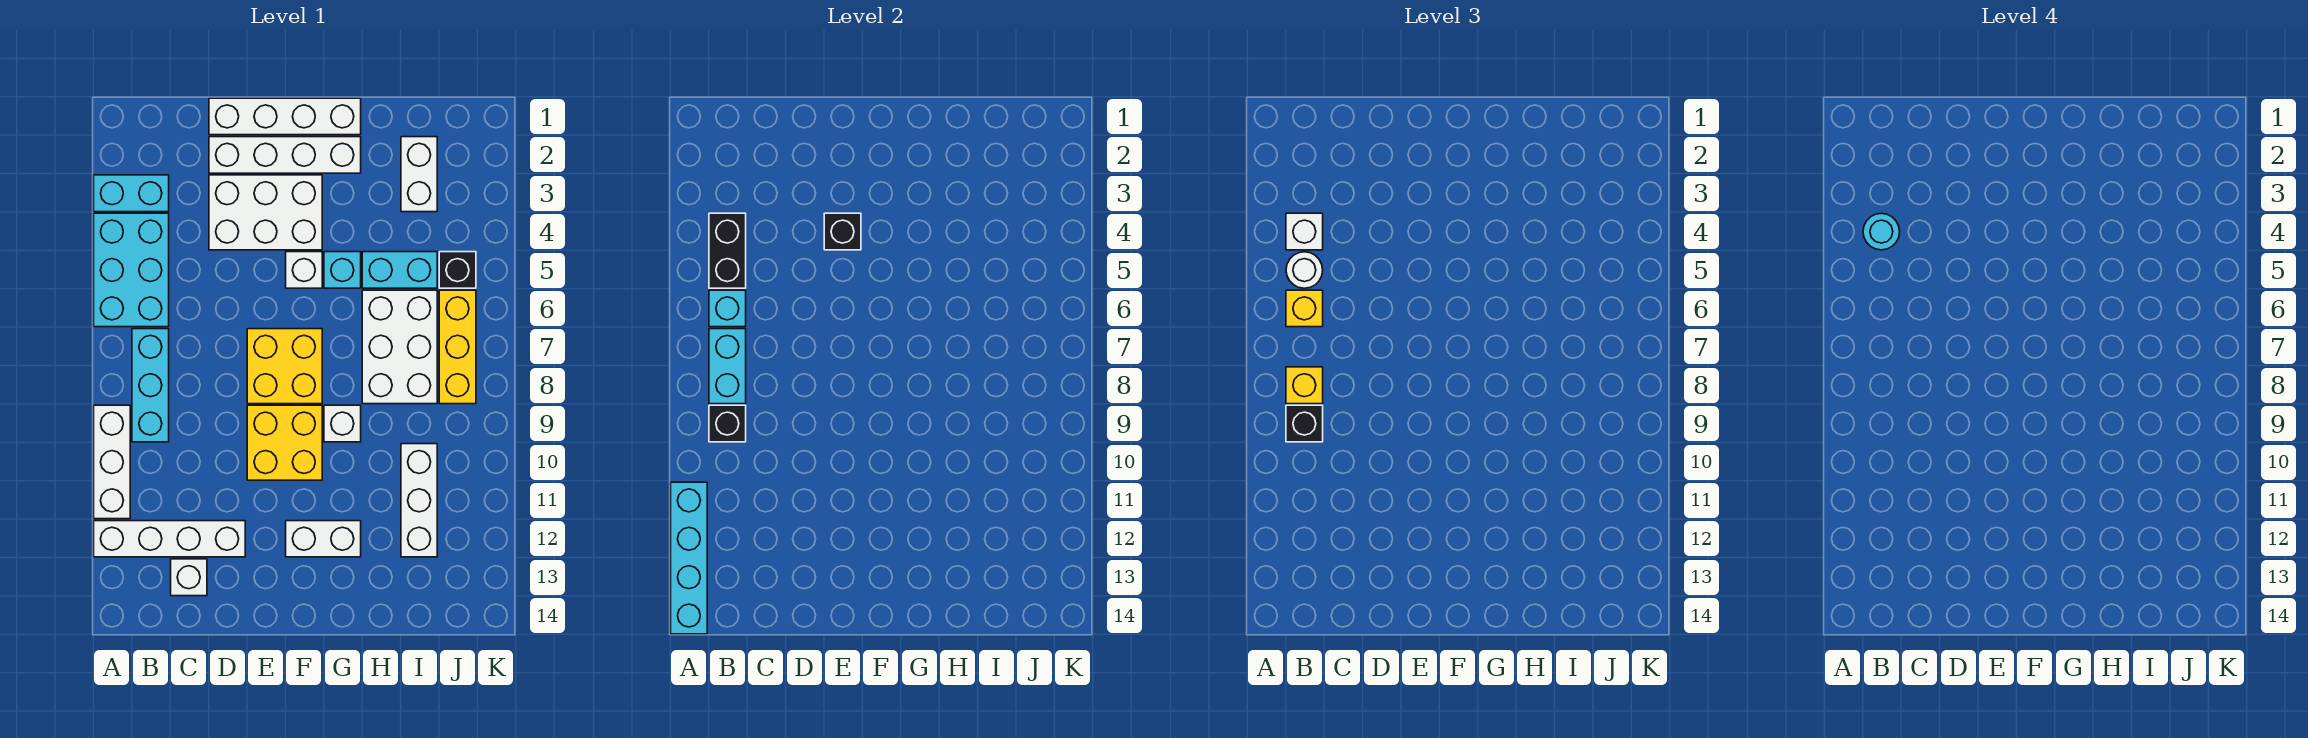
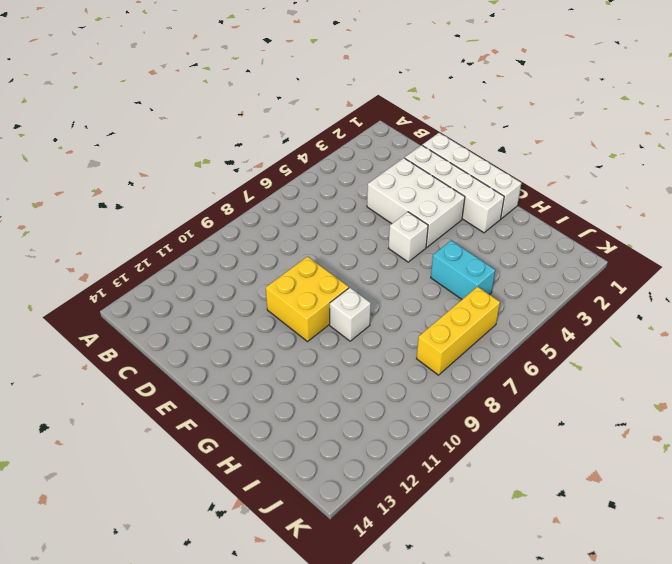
none -> cyan 1x2 brick [94,175,169,212]
none -> cyan 2x3 brick [94,213,169,327]
none -> white 1x3 brick [94,405,130,519]
none -> white 1x4 brick [94,521,245,557]

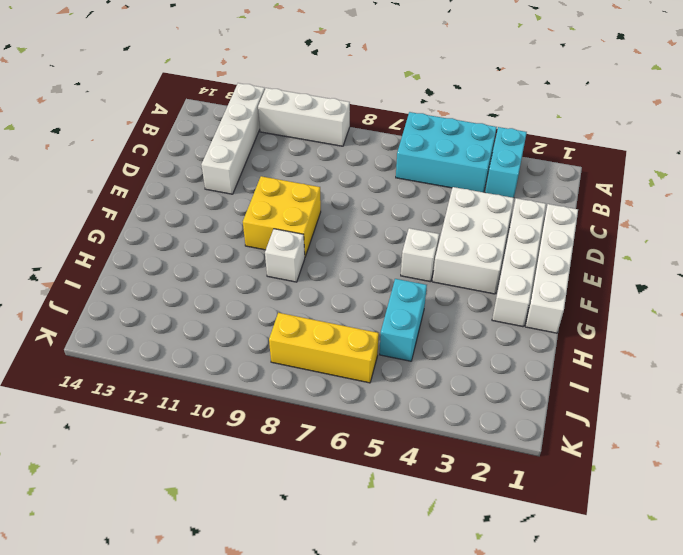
none -> cyan 1x3 brick [132,329,169,442]
none -> white 1x1 brick [171,559,207,596]
none -> yellow 2x2 brick [247,329,322,404]
none -> white 1x2 brick [286,521,361,557]

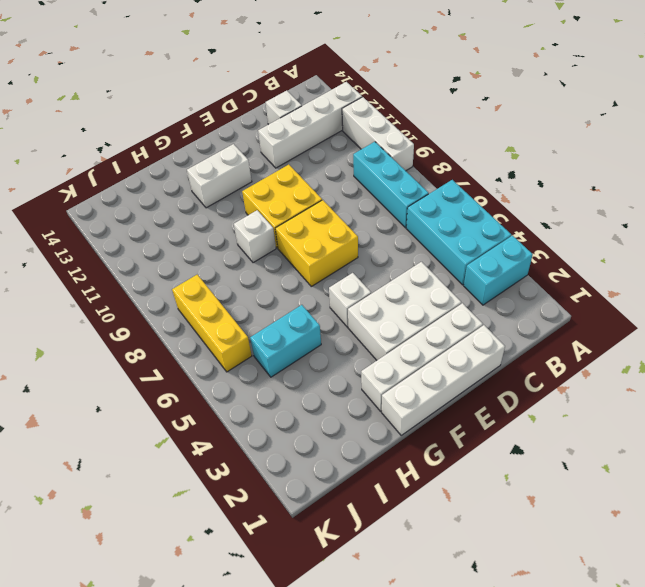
none -> cyan 1x1 brick [324,252,361,288]
none -> white 2x3 brick [362,290,437,404]
none -> white 1x2 brick [401,137,437,212]
none -> white 1x3 brick [401,444,437,557]

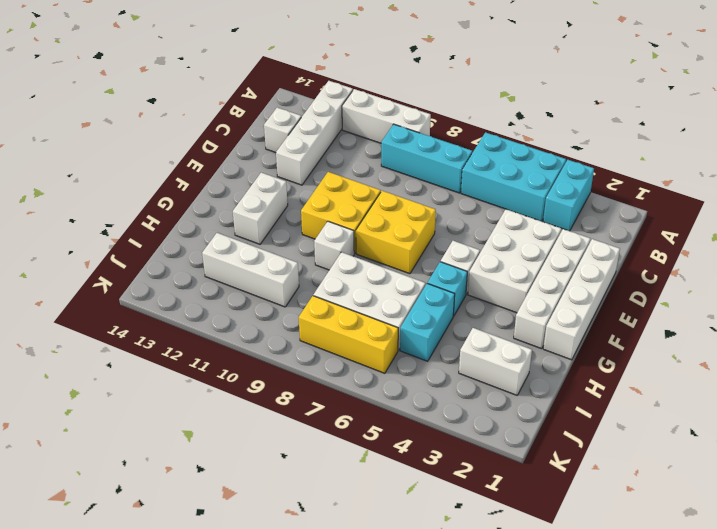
none -> black 1x1 brick [439,252,476,288]
none -> cyan 1x4 brick [671,482,707,634]
none -> black 1x2 brick [709,213,746,288]
none -> cyan 1x1 brick [709,290,746,327]

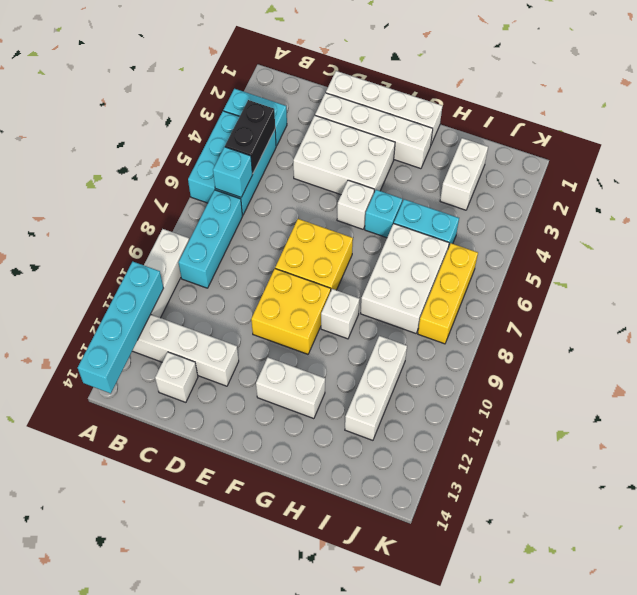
none -> black 1x1 brick [439,252,476,288]
none -> cyan 1x2 brick [709,329,746,404]
none -> black 1x1 brick [709,405,746,442]
none -> black 1x1 brick [824,213,861,250]

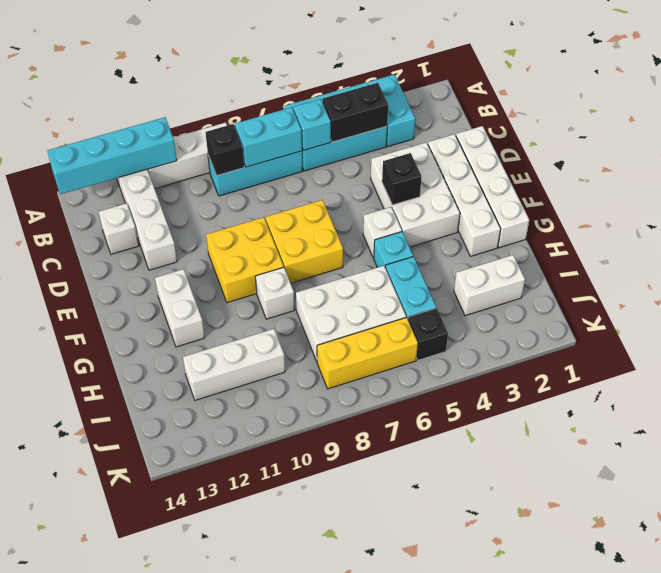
none -> white 1x1 brick [1286,213,1323,250]
none -> white 1x1 round brick [1286,252,1323,288]
none -> yellow 1x1 brick [1286,290,1323,327]
none -> yellow 1x1 brick [1286,367,1323,404]

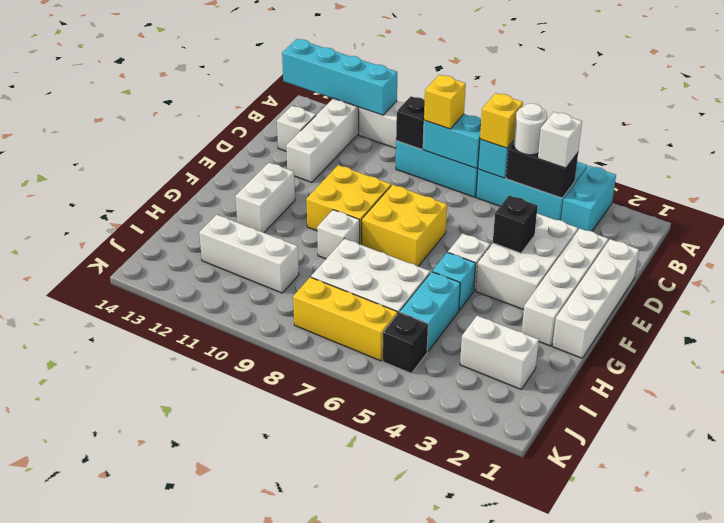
none -> black 1x1 brick [1286,405,1323,442]
none -> cyan 1x1 round brick [1863,213,1900,250]

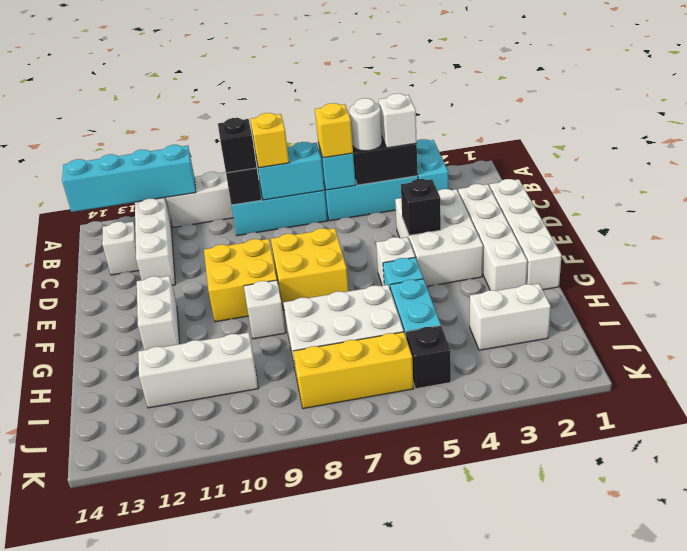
none -> cyan 1x1 round brick [1863,213,1900,250]

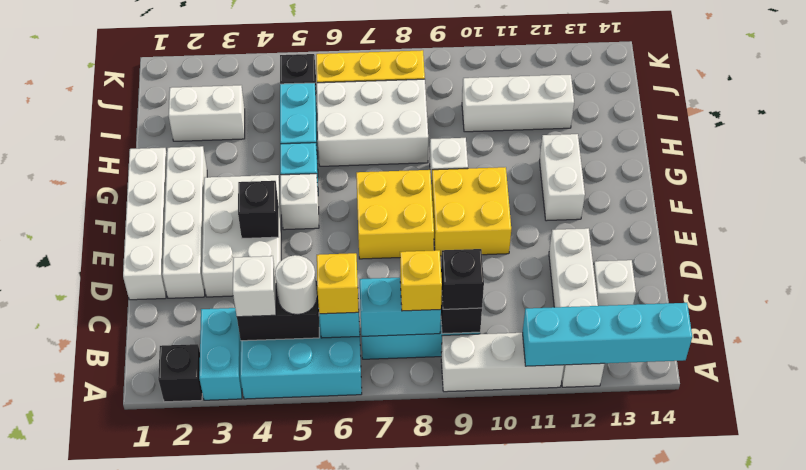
black 1x1 brick [158,344,202,402] -> none
none -> cyan 1x1 round brick [1863,213,1900,250]

